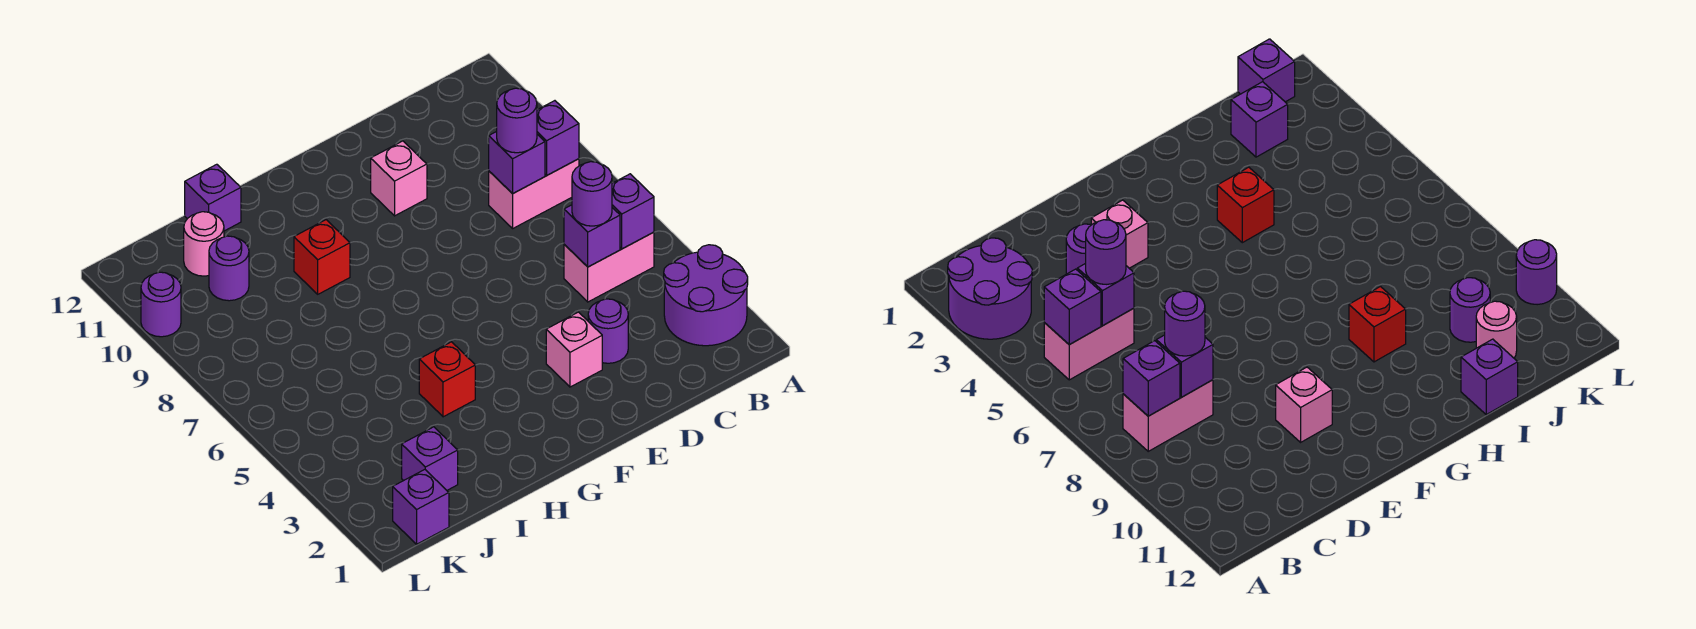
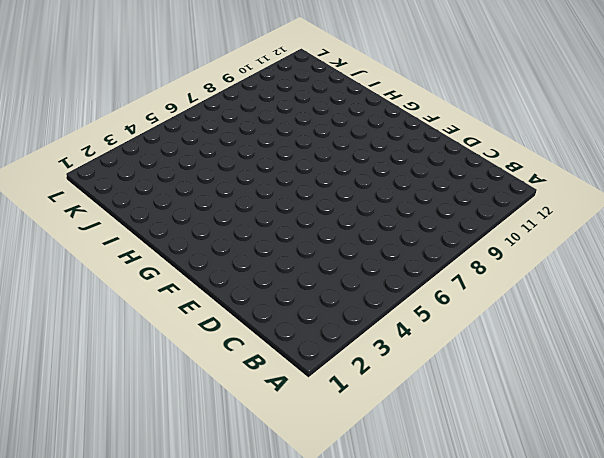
none -> purple 2x2 round brick [664,245,748,346]
none -> pink 1x2 brick [564,232,654,302]
none -> pink 1x2 brick [489,159,579,228]

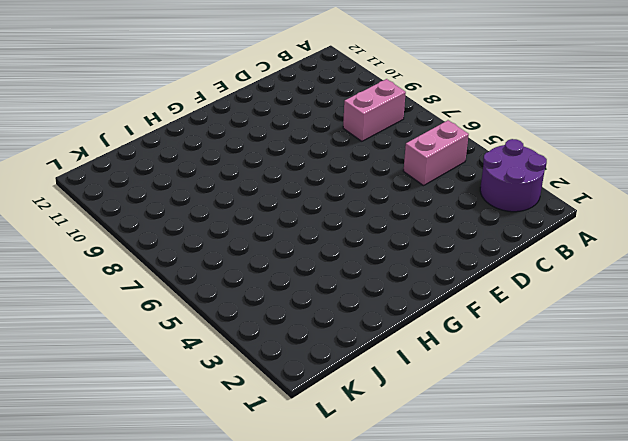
none -> purple 1x1 round brick [588,299,628,363]
none -> pink 1x1 brick [546,312,602,387]
none -> pink 1x1 brick [371,141,427,216]

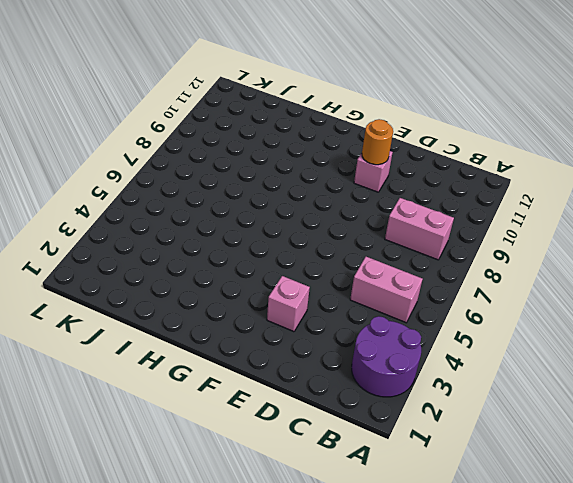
orange 1x1 round brick [362,119,393,165] -> none
none -> purple 1x1 round brick [588,299,628,363]
none -> red 1x1 brick [419,342,475,417]
none -> red 1x1 brick [294,220,350,294]

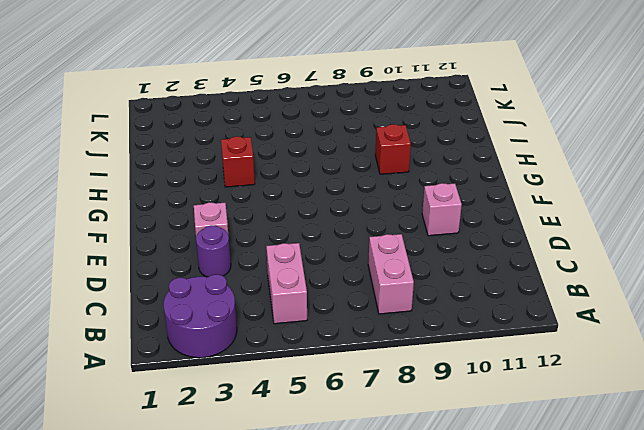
none -> purple 1x1 brick [185,164,241,231]
none -> purple 1x1 brick [402,427,458,490]
none -> purple 1x1 round brick [209,236,249,301]

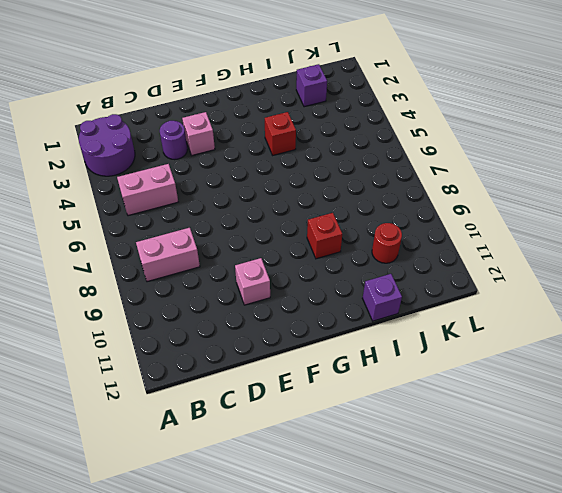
red 1x1 round brick [372,223,402,263] -> purple 1x1 round brick [209,236,249,301]
none -> pink 1x1 round brick [184,212,224,276]
none -> purple 1x1 brick [393,470,449,544]
none -> purple 1x1 round brick [141,272,181,337]

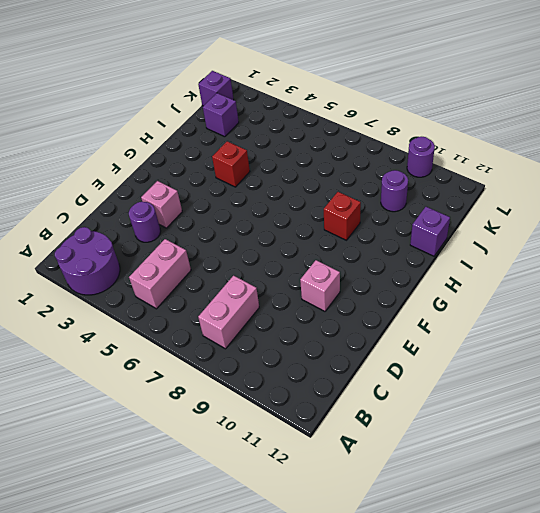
none -> pink 1x1 round brick [184,212,224,276]
none -> purple 1x1 brick [612,174,654,249]
none -> purple 1x1 brick [537,101,579,175]

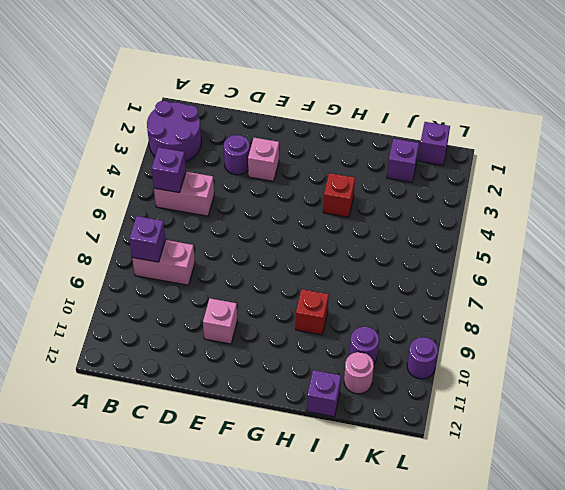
none -> purple 1x1 brick [564,205,620,267]
none -> purple 1x1 brick [489,131,545,194]
none -> purple 1x1 round brick [572,162,612,226]

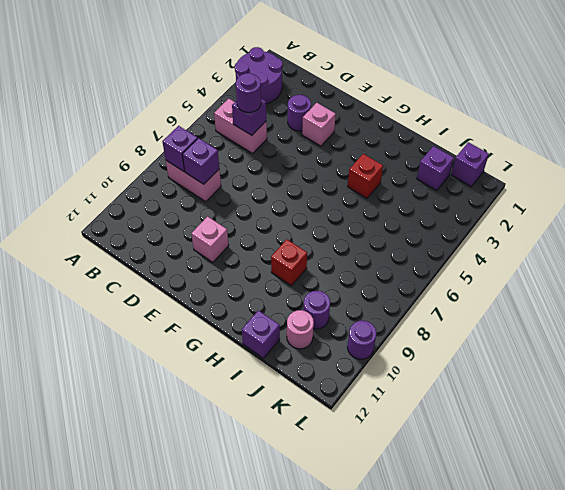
none -> purple 1x1 brick [612,174,654,249]
none -> purple 1x1 round brick [497,88,537,153]

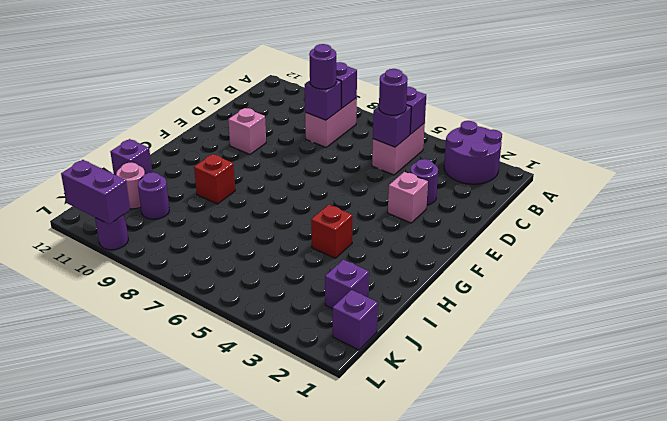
purple 1x2 brick [61,160,130,224] -> none

